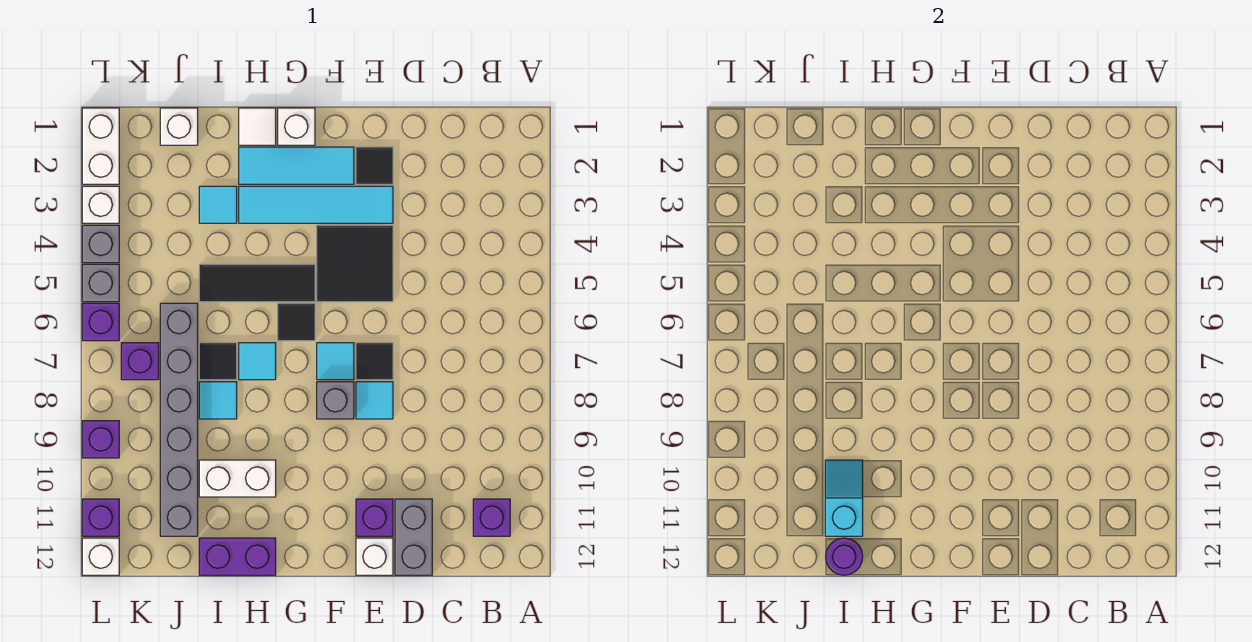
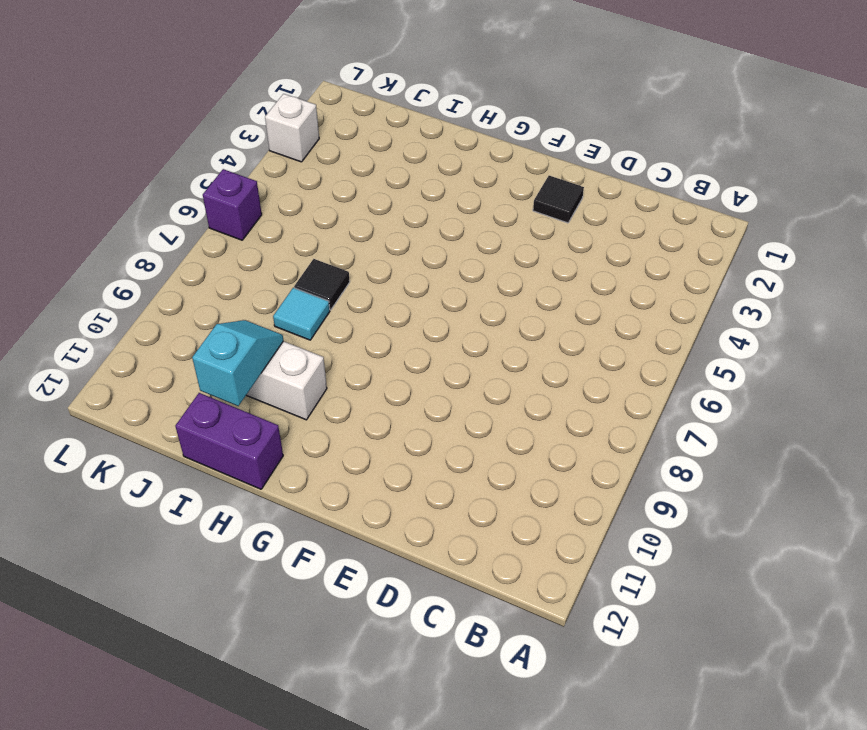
none -> purple 1x1 brick [473,499,510,536]
none -> grey 1x2 brick [395,499,432,575]
none -> cyan 1x4 tile [239,186,393,223]
none -> black 2x2 tile [317,225,393,302]

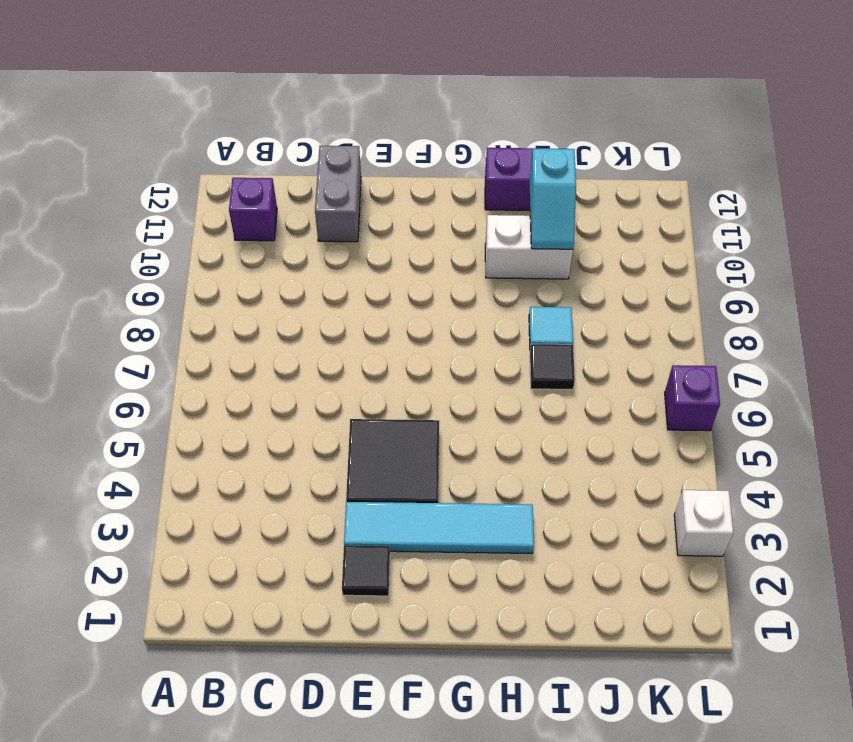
none -> black 1x1 tile [356,343,393,380]
none -> cyan 1x1 tile [356,382,393,419]
none -> purple 1x1 brick [356,499,393,536]
none -> white 1x1 brick [356,538,393,575]

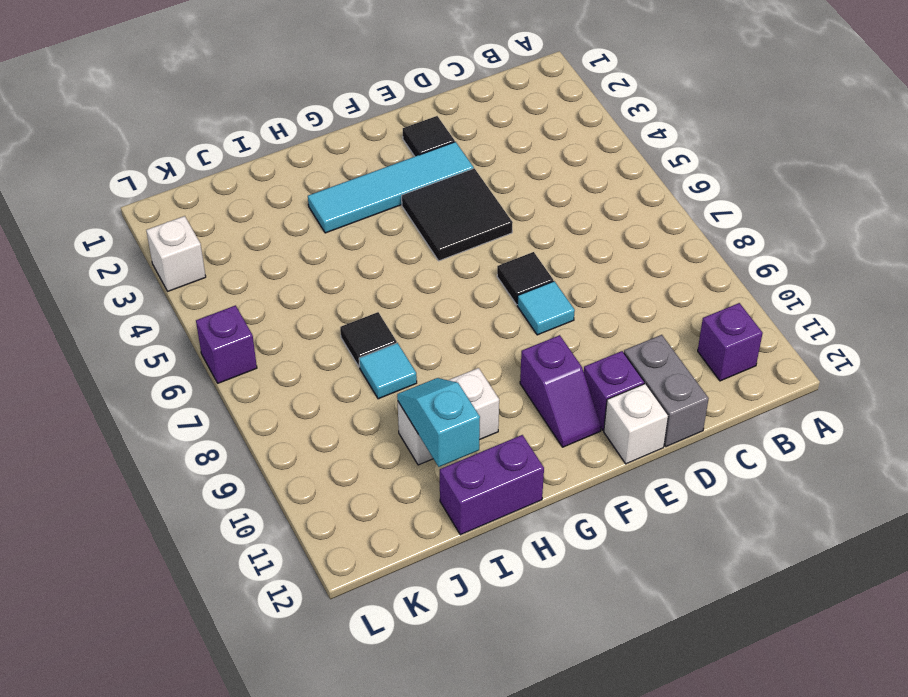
purple 1x2 slope [520,335,601,447] -> none
none -> cyan 1x3 tile [239,147,354,184]
none -> cyan 1x1 tile [317,343,354,380]
none -> grey 1x1 brick [317,382,354,419]
none -> white 1x1 brick [278,108,315,145]

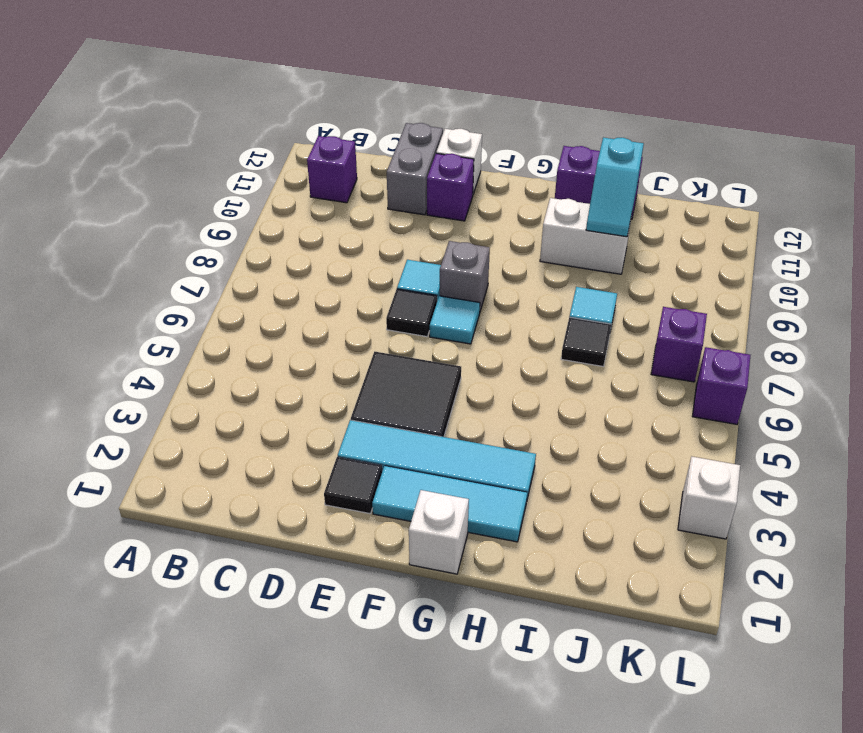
none -> black 1x3 tile [199,264,315,302]
none -> black 1x1 tile [278,303,315,341]
none -> white 1x1 tile [239,108,276,145]
none -> cyan 1x1 tile [239,343,276,380]

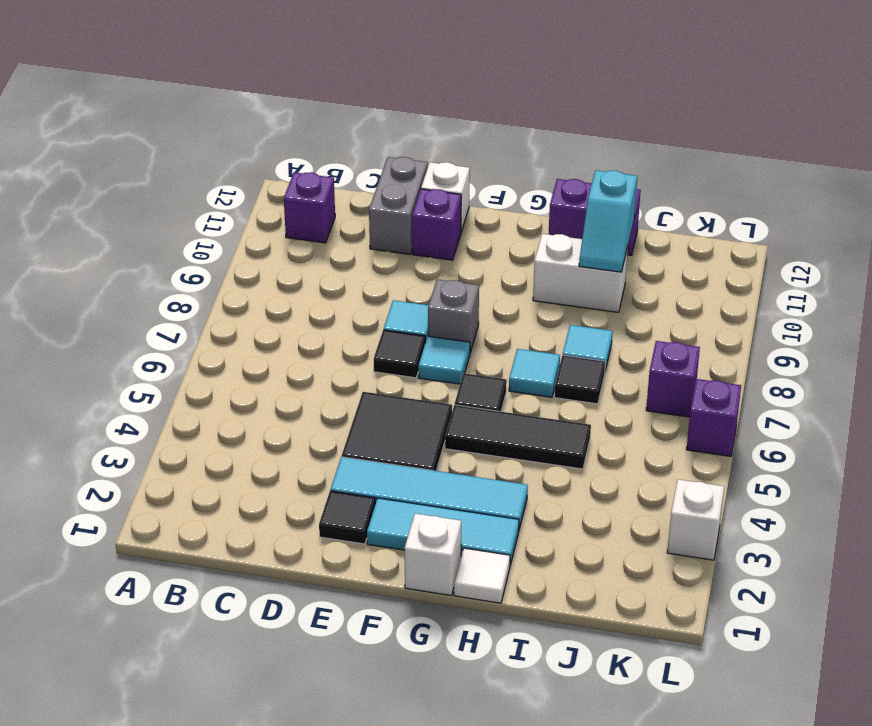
none -> cyan 1x1 tile [199,186,237,223]
none -> white 1x1 brick [160,108,198,145]
none -> grey 1x6 brick [160,303,198,536]
none -> white 1x2 brick [82,108,119,184]

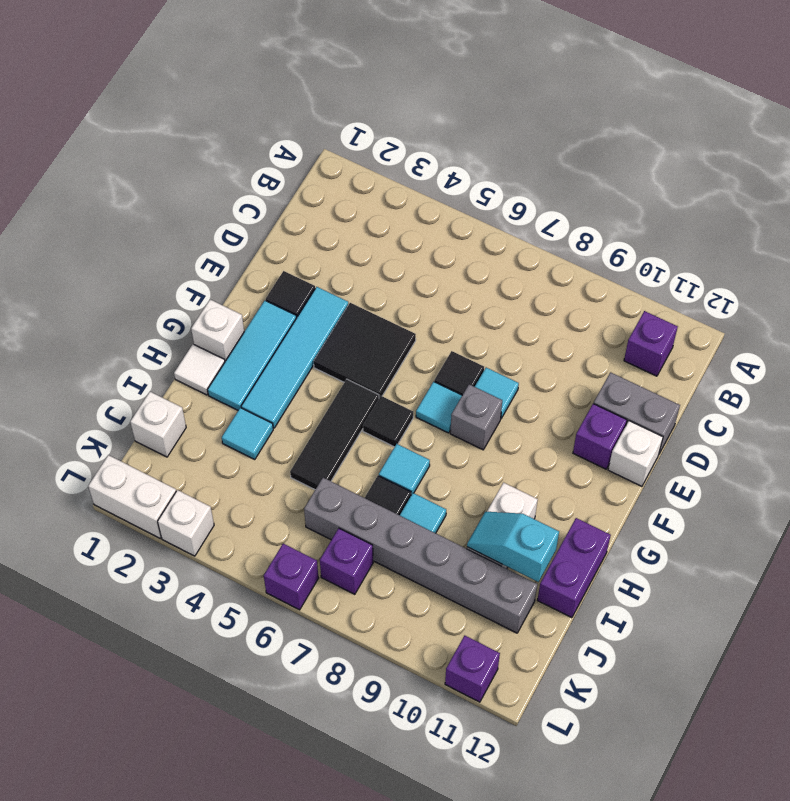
none -> grey 1x1 brick [82,225,119,263]
none -> grey 1x1 brick [82,264,119,302]
none -> purple 1x1 brick [82,421,119,458]
none -> white 1x1 brick [82,538,119,575]

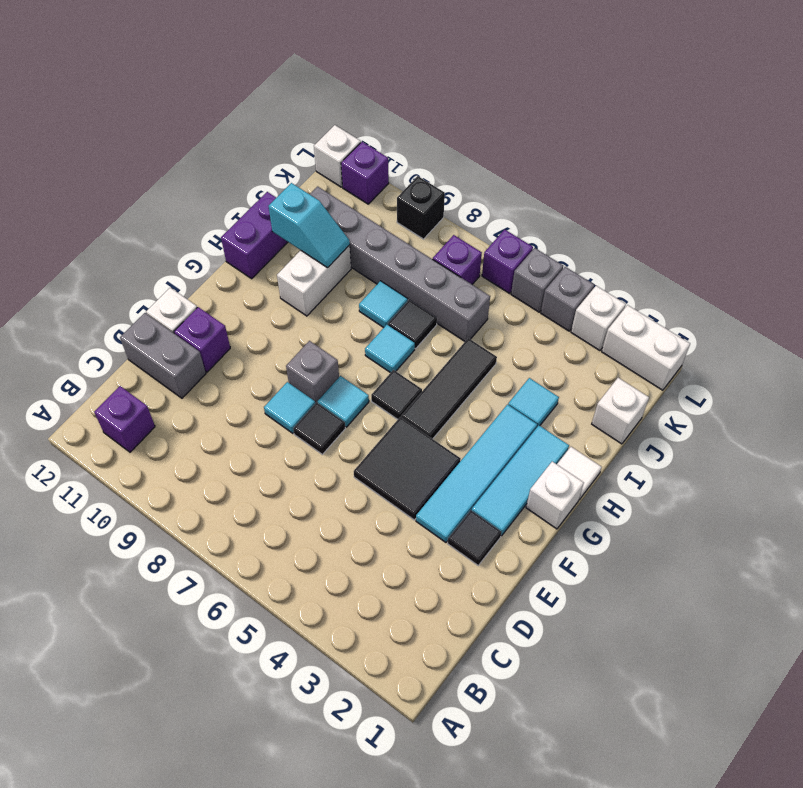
black 1x1 brick [397,176,445,239] -> purple 1x1 brick [82,421,119,458]
none -> purple 1x1 round brick [826,538,863,575]

